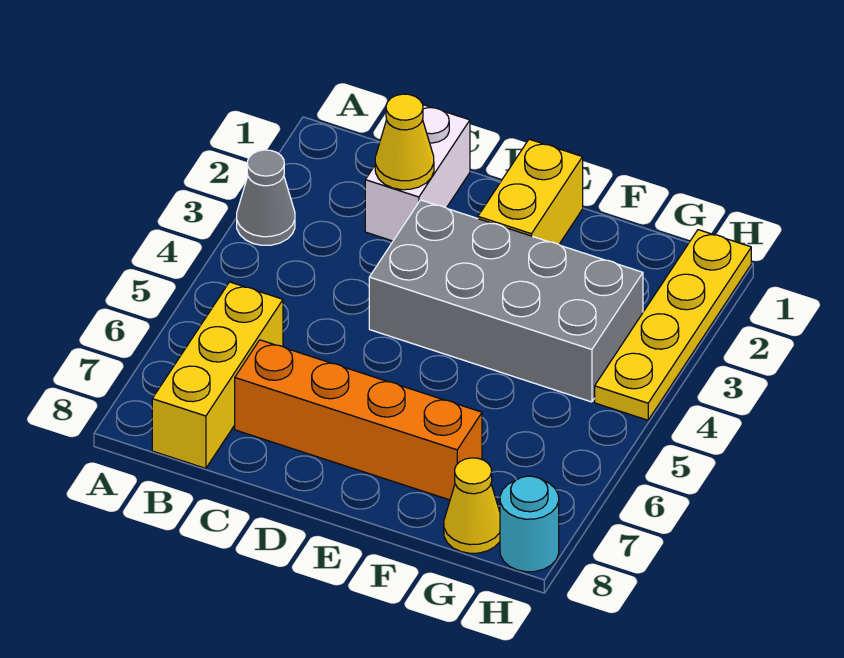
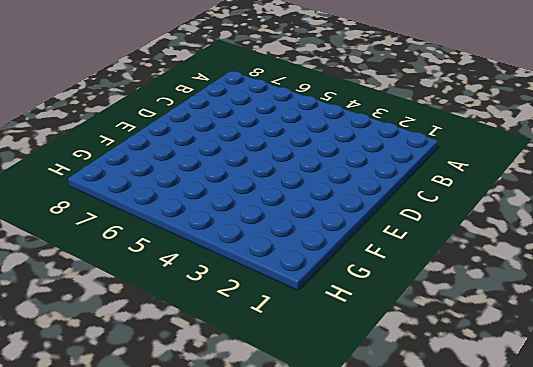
none -> grey 1x1 cone [237,150,295,245]
none -> yellow 1x3 brick [152,282,283,468]

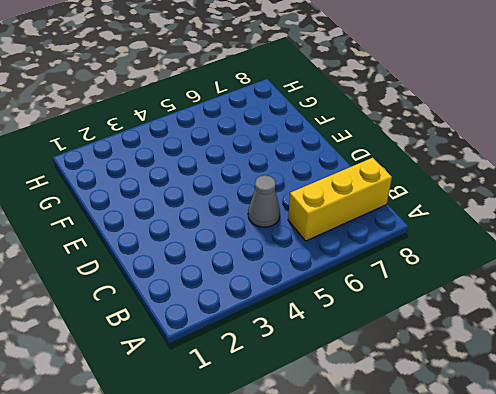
grey 1x1 cone [248,175,280,227] -> grey 1x1 cone moved to [237,150,295,245]
none -> white 1x2 brick [365,105,470,241]
none -> orange 1x4 brick [235,340,482,500]

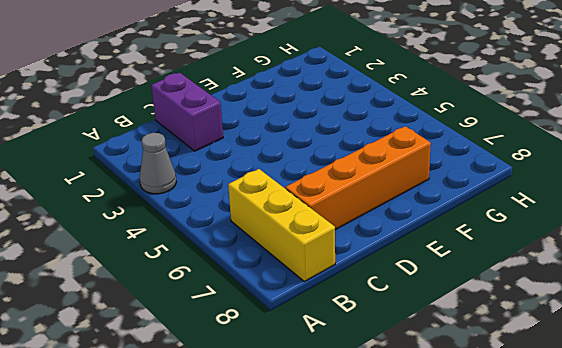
purple 1x2 brick [151,73,223,151] -> white 1x2 brick [365,105,470,241]
none -> grey 2x4 brick [369,200,643,402]
none -> yellow 1x2 brick [478,139,583,244]

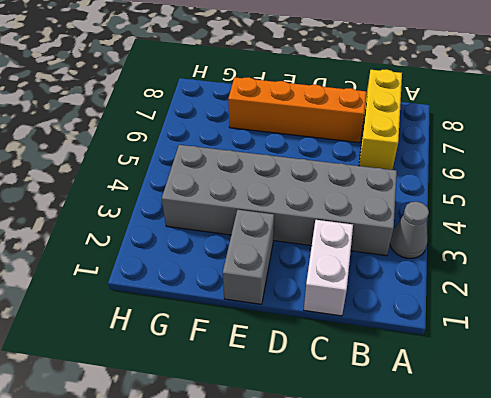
grey 2x6 brick [162,145,397,256] -> grey 2x4 brick [369,200,643,402]
grey 1x2 brick [223,210,274,304] -> yellow 1x2 brick [478,139,583,244]
none -> yellow 1x1 cone [444,458,500,553]
none -> yellow 1x4 plate [595,230,751,420]

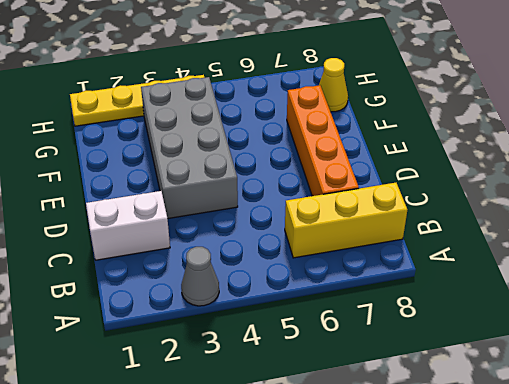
none -> yellow 1x2 brick [478,139,583,244]
none -> cyan 1x1 round brick [500,476,559,572]

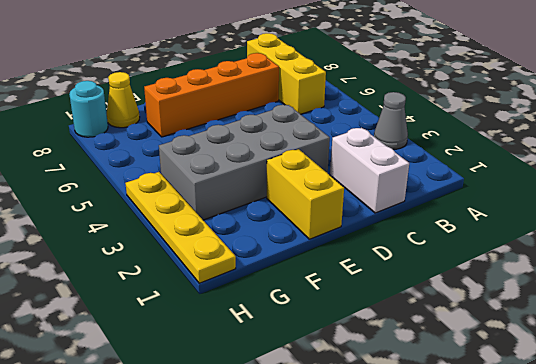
none -> yellow 1x1 cone [375,94,434,190]

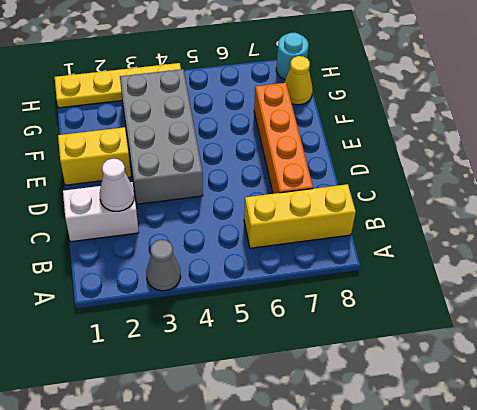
white 1x1 cone [100,159,134,211] -> yellow 1x1 cone [375,94,434,190]

